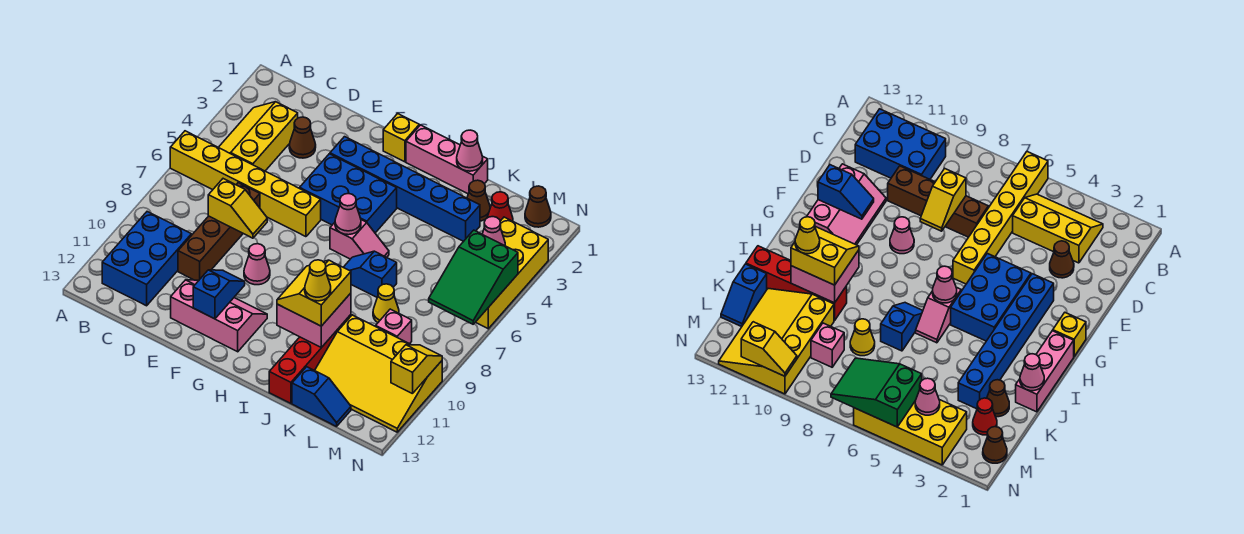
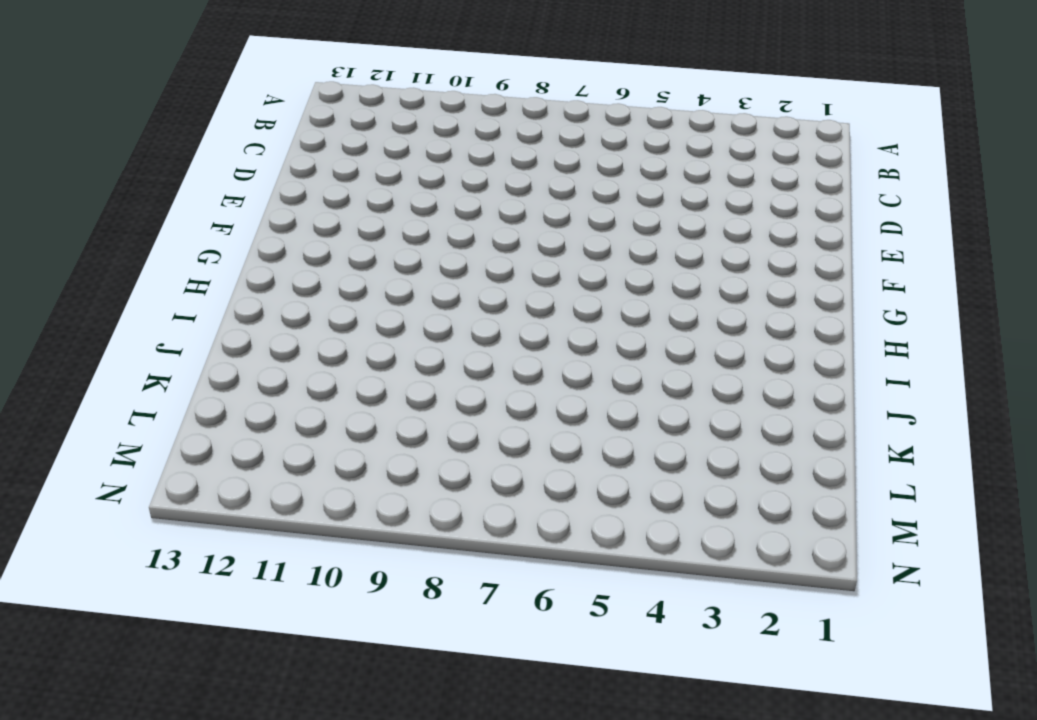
none -> yellow 1x6 brick [170,131,321,237]
none -> yellow 2x3 slope [219,102,298,171]
none -> blue 2x3 brick [102,212,191,306]
none -> brown 1x1 cone [289,117,316,158]

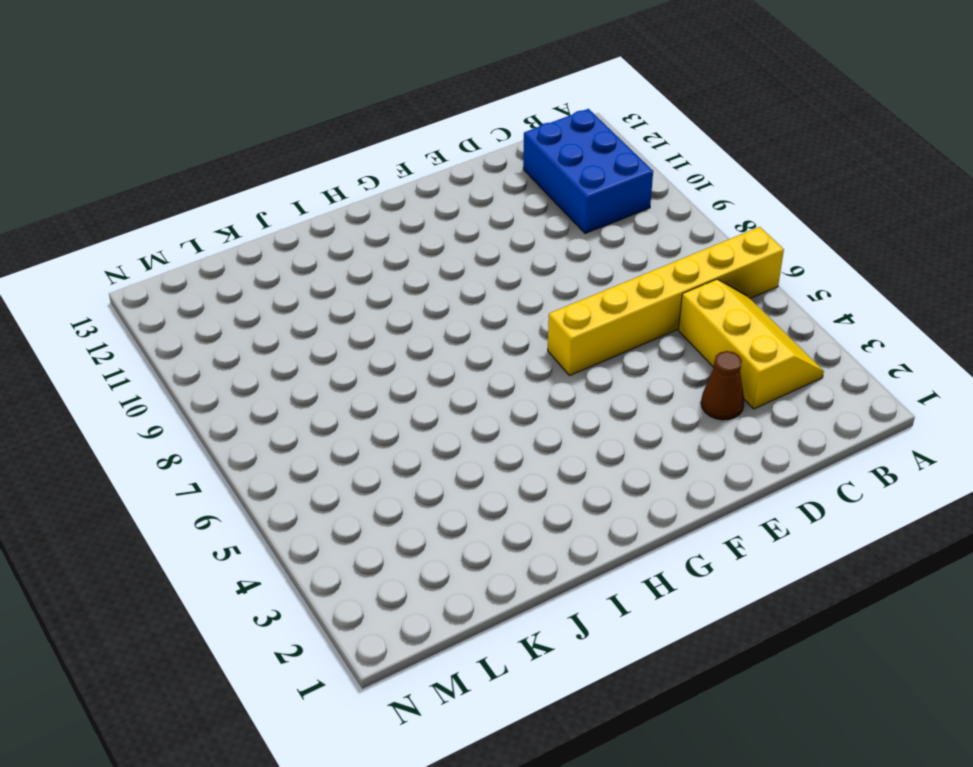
none -> brown 1x4 brick [178,183,260,280]
none -> pink 2x3 slope [171,280,267,352]
none -> blue 1x6 brick [330,137,480,241]
none -> blue 2x3 brick [300,154,397,233]

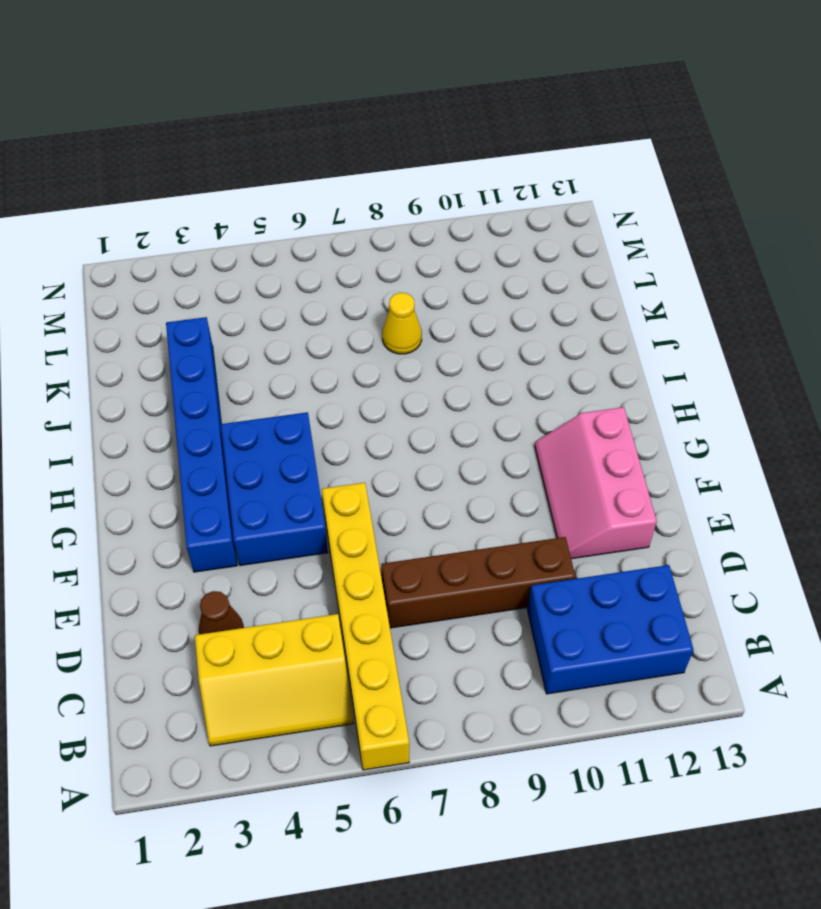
none -> pink 1x1 cone [244,243,270,285]
none -> yellow 1x1 brick [383,114,419,162]
none -> pink 1x3 brick [406,125,488,194]
none -> pink 1x2 slope [330,220,389,259]

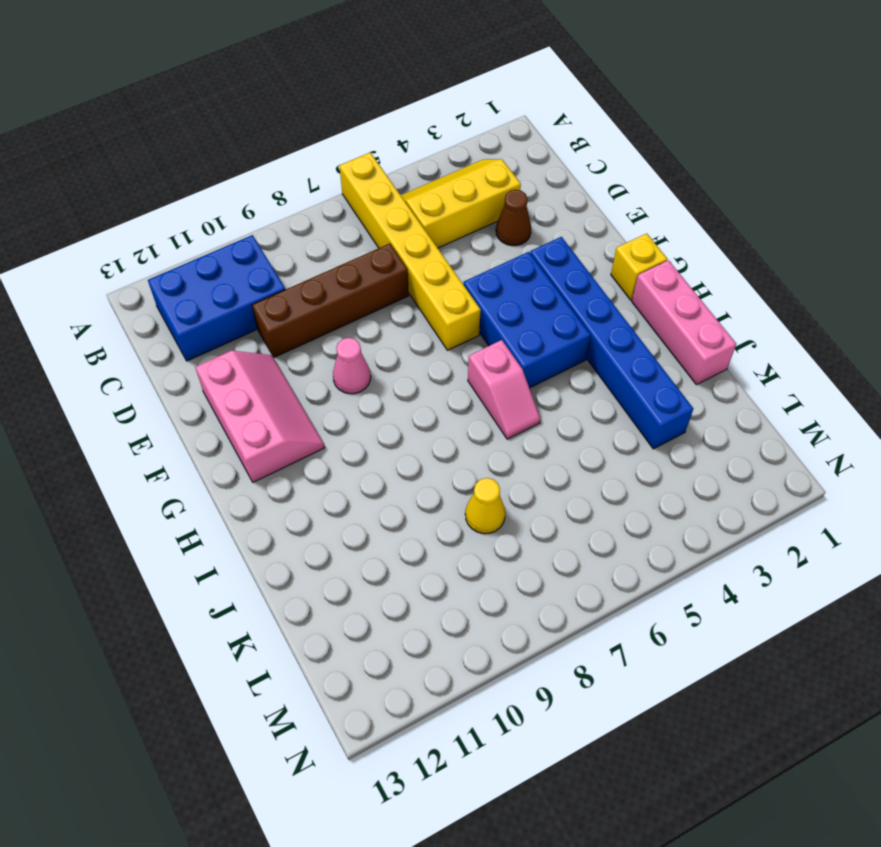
none -> blue 1x2 slope [343,251,397,297]
none -> red 1x4 brick [269,315,351,403]
none -> brown 1x1 cone [467,180,490,221]
none -> yellow 3x4 slope [315,315,442,432]

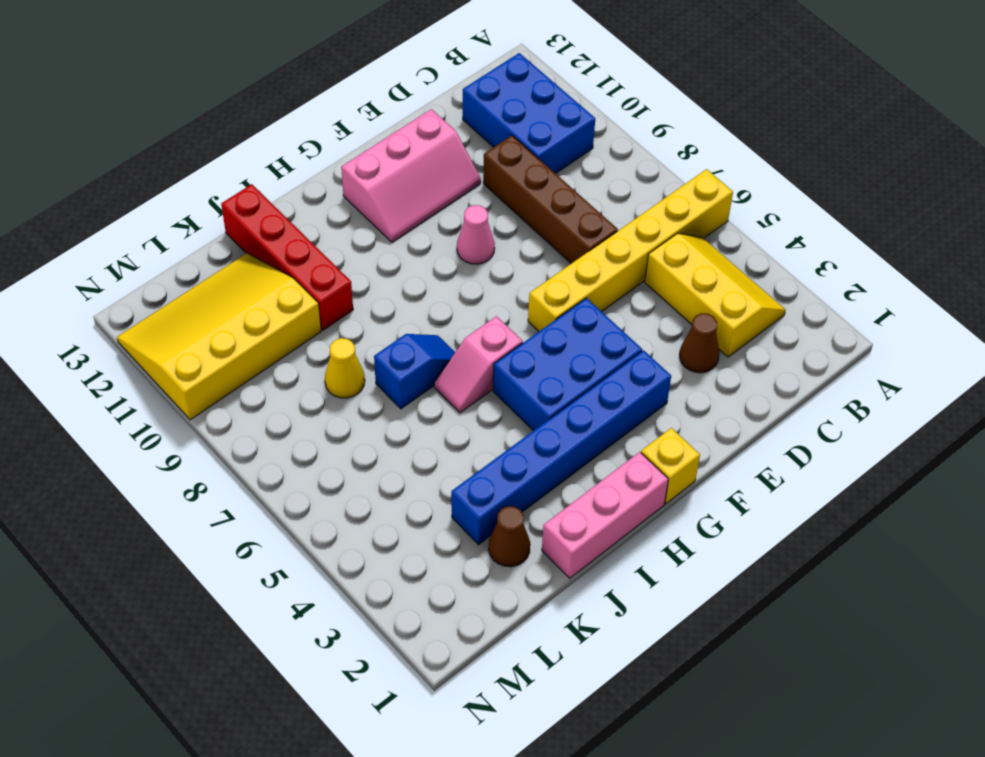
none -> blue 1x2 slope [292,367,351,427]
none -> red 1x1 cone [487,192,513,221]
none -> pink 1x1 brick [376,309,412,344]
none -> brown 1x1 cone [525,186,551,227]

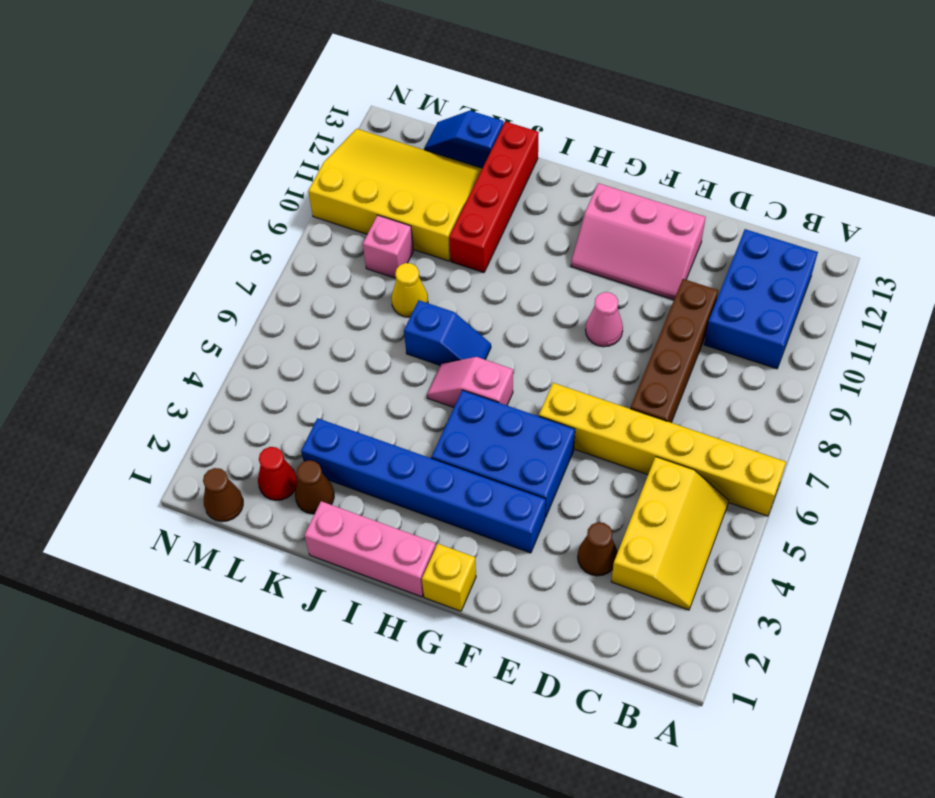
none -> yellow 2x4 brick [476,217,548,329]
none -> yellow 1x2 slope [208,179,267,238]
none -> blue 1x2 slope [193,270,245,319]
none -> pink 1x1 cone [335,193,361,235]

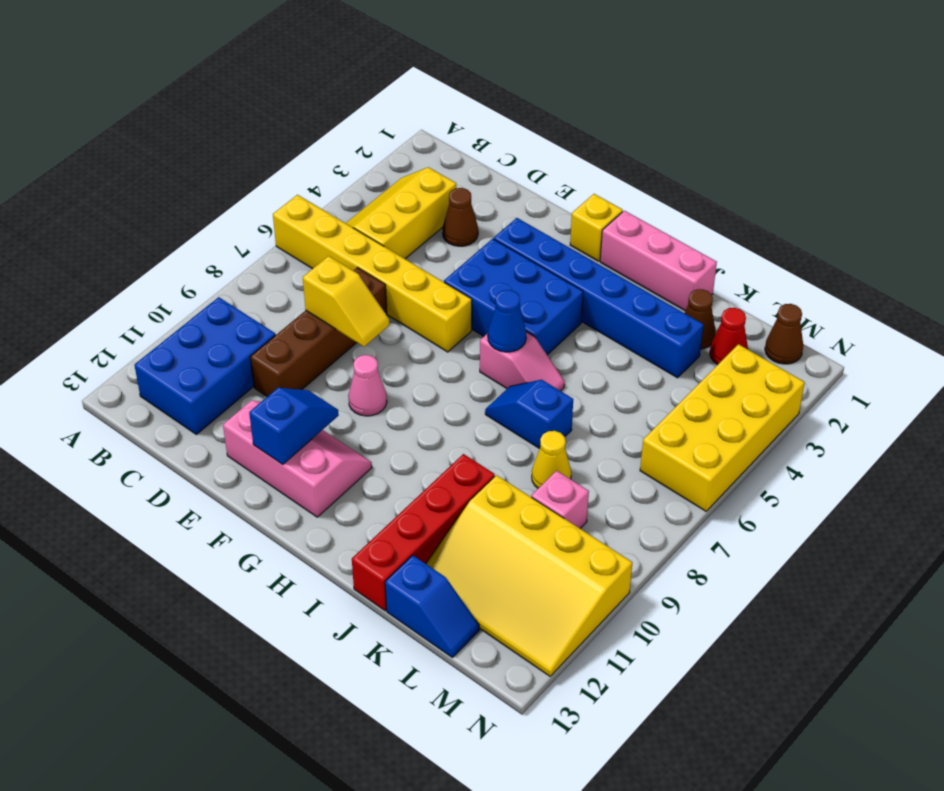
blue 1x1 cone [488,290,526,352] -> pink 1x1 cone [335,193,361,235]
none -> pink 2x2 brick [277,293,351,348]
none -> pink 1x1 cone [457,130,483,171]
none -> pink 1x1 cone [482,217,505,246]
none -> green 2x3 slope [429,230,518,324]

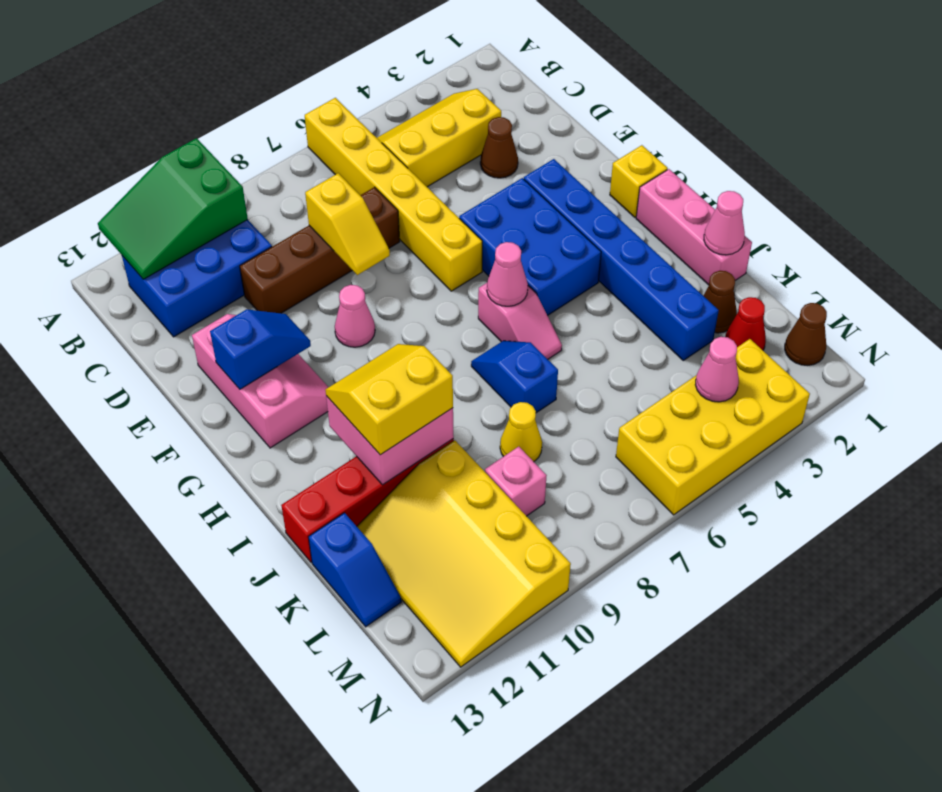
green 2x3 slope [98,138,248,279] -> green 2x3 slope moved to [429,230,518,324]
none -> yellow 1x2 slope [391,345,442,394]
none -> yellow 1x1 cone [305,260,331,301]

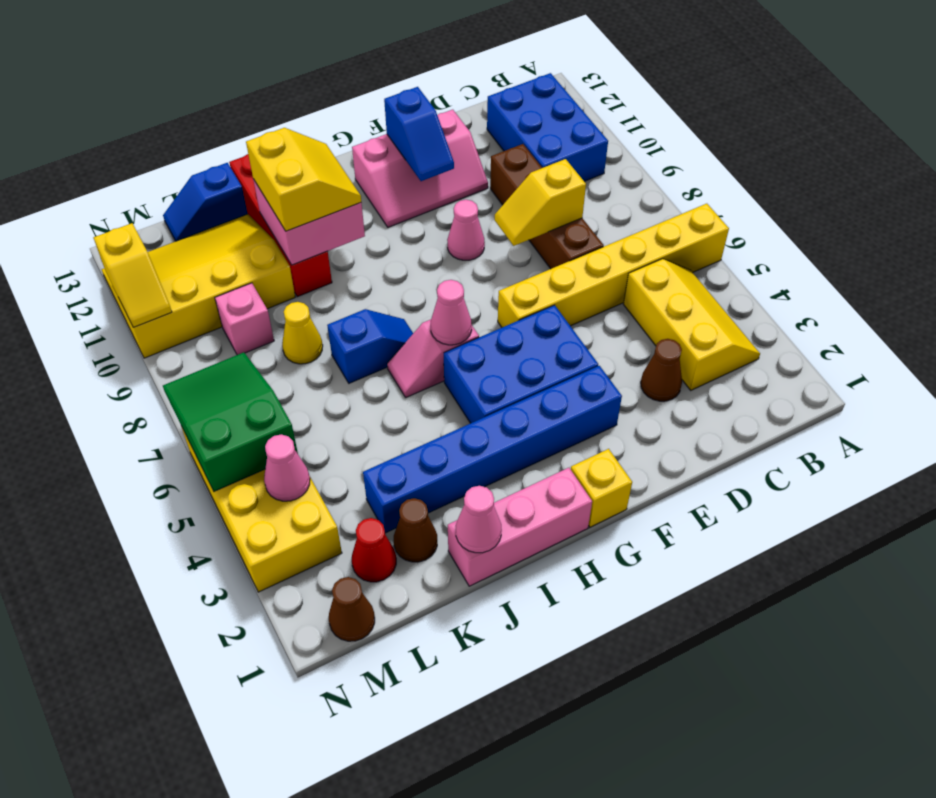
none -> yellow 1x1 cone [305,260,331,301]

